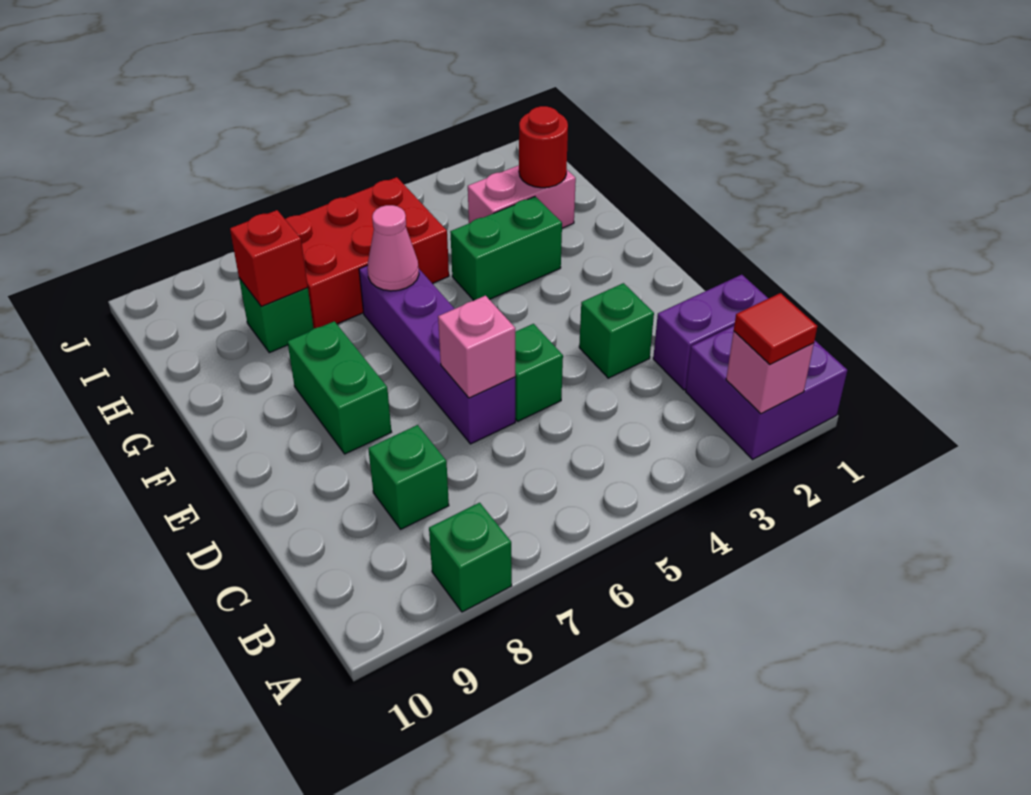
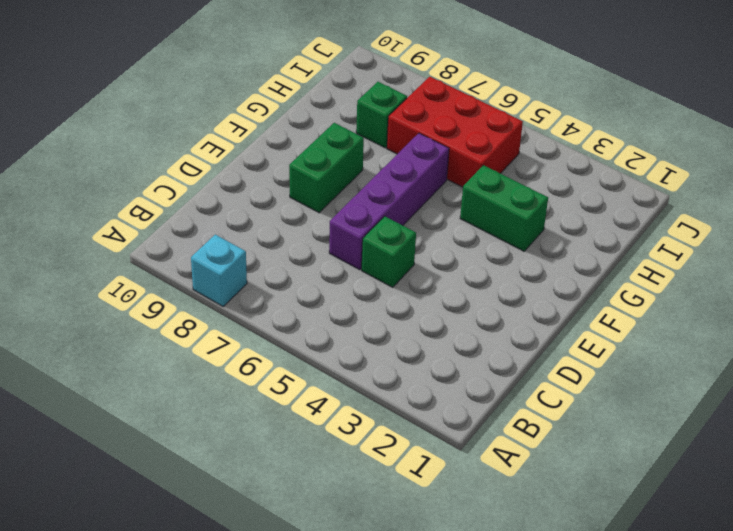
cyan 1x1 brick [191,235,247,306] -> green 1x1 brick [429,503,512,612]
none -> purple 2x2 brick [686,326,847,459]
none -> purple 1x2 brick [653,275,768,390]
none -> green 1x1 brick [368,425,449,529]

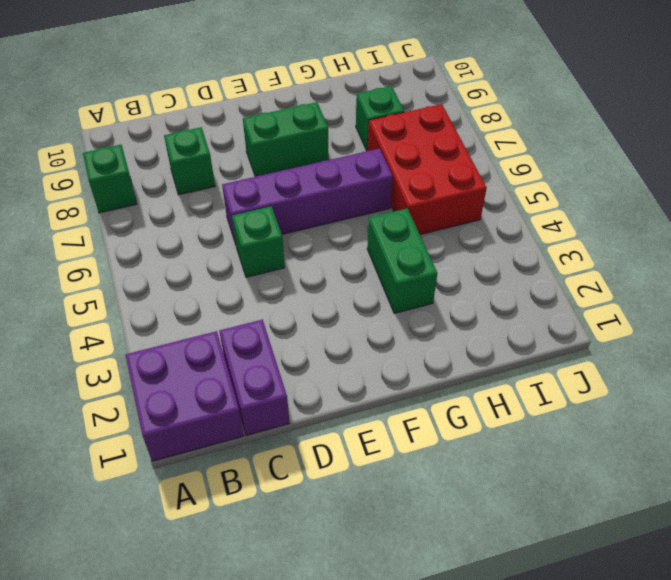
none -> green 1x1 brick [579,283,654,378]
none -> pink 1x2 brick [468,165,576,228]
none -> pink 1x1 brick [726,331,814,414]

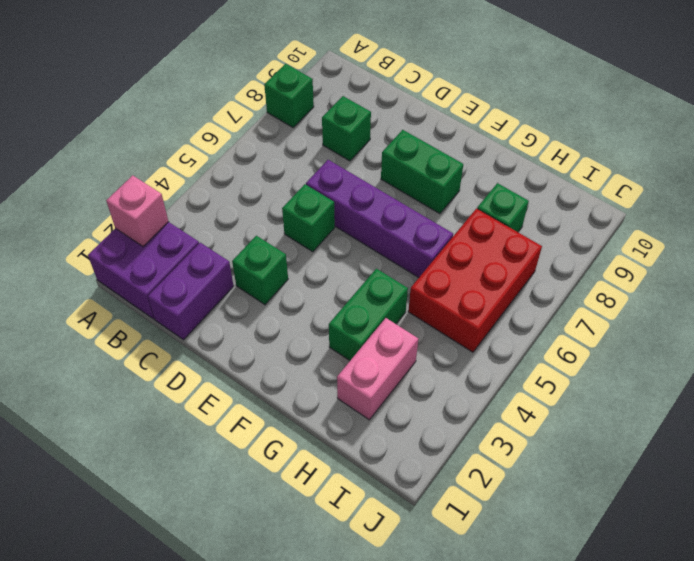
none -> pink 1x1 brick [438,296,515,398]
none -> pink 1x1 cone [367,205,419,291]
none -> red 1x1 round brick [519,106,568,188]

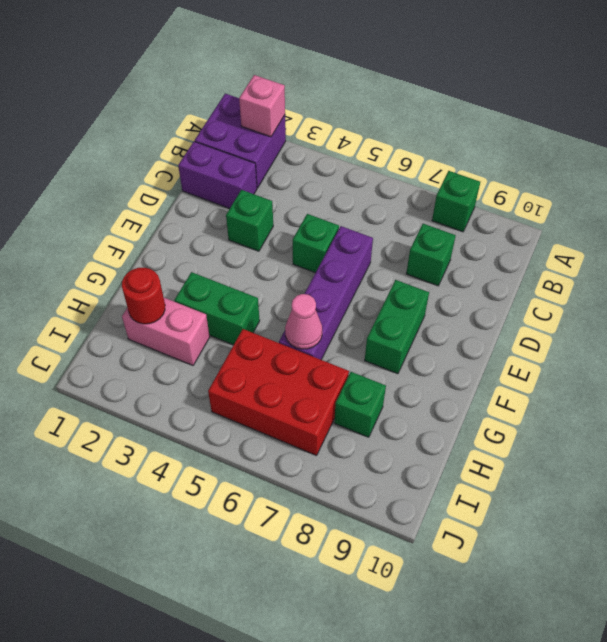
none -> pink 1x1 brick [438,296,515,398]
none -> red 1x1 brick [230,210,308,306]
none -> red 1x1 tile [734,293,817,365]

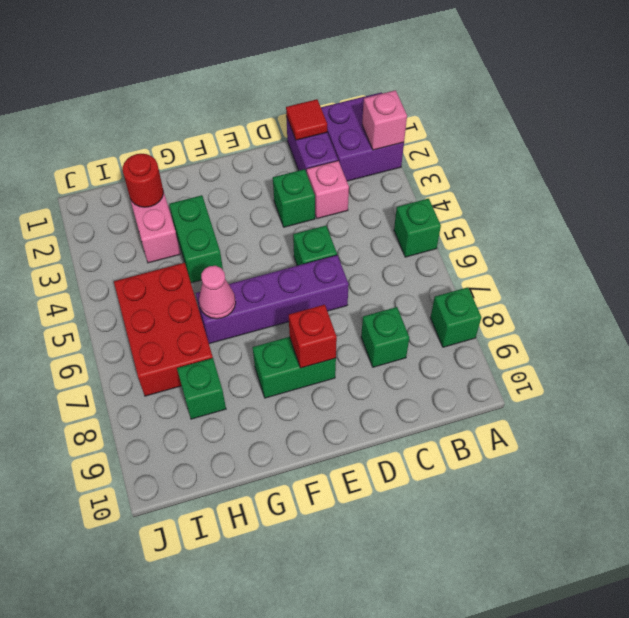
green 1x1 brick [394,198,441,257] -> none
red 1x1 tile [286,99,327,140] -> red 1x1 tile moved to [734,293,817,365]
pink 1x1 brick [307,161,349,219] -> pink 1x1 brick moved to [438,296,515,398]
red 1x1 brick [289,305,337,368] -> red 1x1 brick moved to [230,210,308,306]

